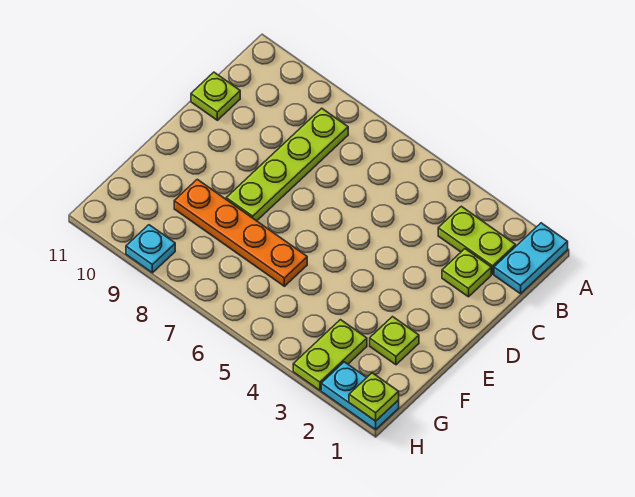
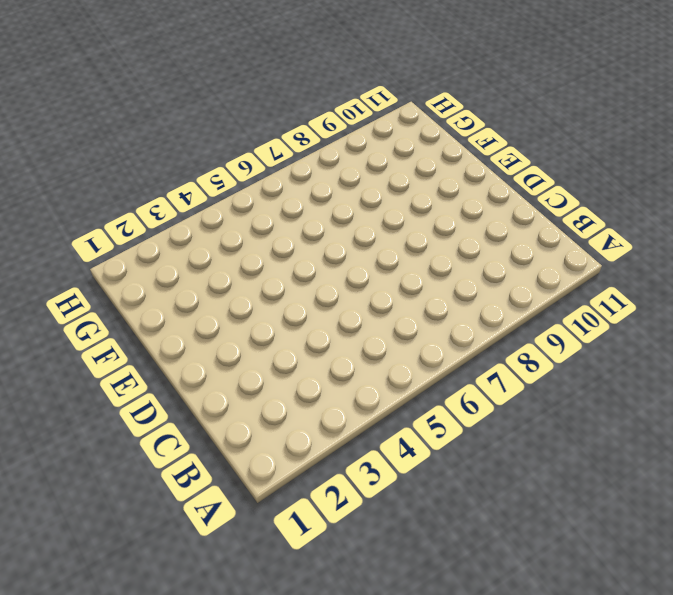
none -> cyan 1x2 plate [494,223,568,294]
none -> lime 1x2 plate [438,206,516,274]

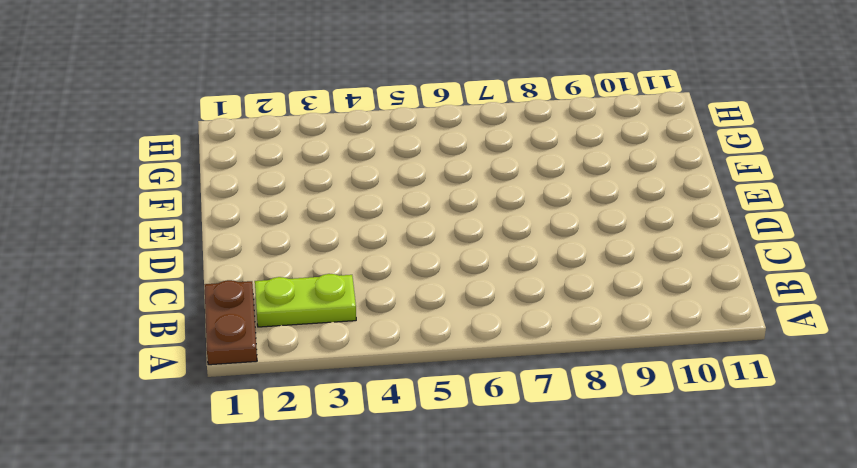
brown 1x2 plate [205,280,257,365] -> cyan 1x2 plate [494,223,568,294]
none -> lime 1x4 plate [226,108,348,221]
none -> lime 1x1 plate [442,249,491,297]

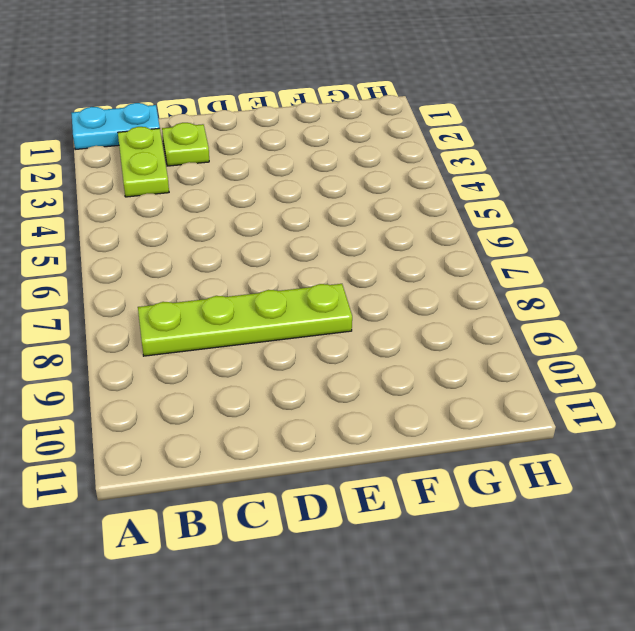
none -> lime 1x1 plate [191,72,240,120]
none -> lime 1x1 plate [370,317,419,365]

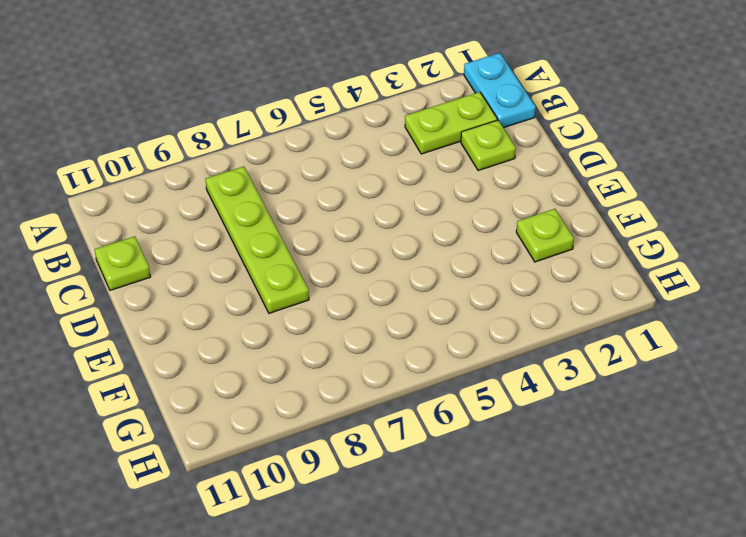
none -> orange 1x4 plate [174,179,307,286]
none -> lime 1x2 plate [293,320,367,390]

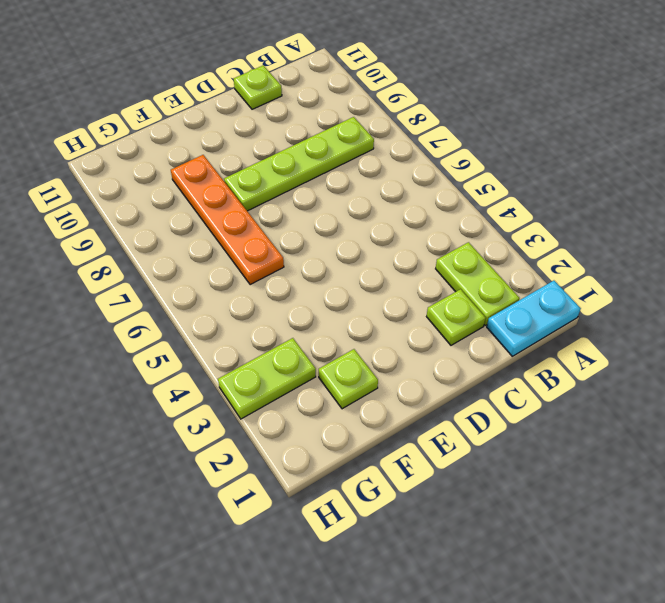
none -> cyan 1x2 plate [321,362,399,430]
none -> cyan 1x1 plate [126,225,175,273]

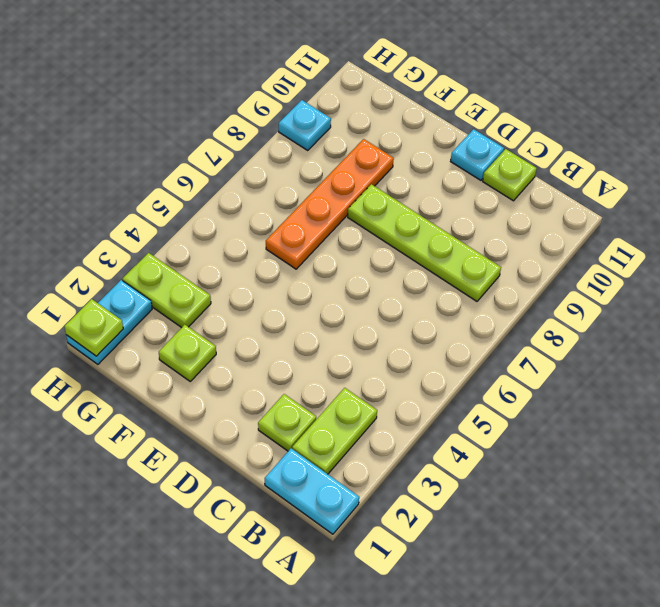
cyan 1x1 plate [451,129,504,180] -> none

